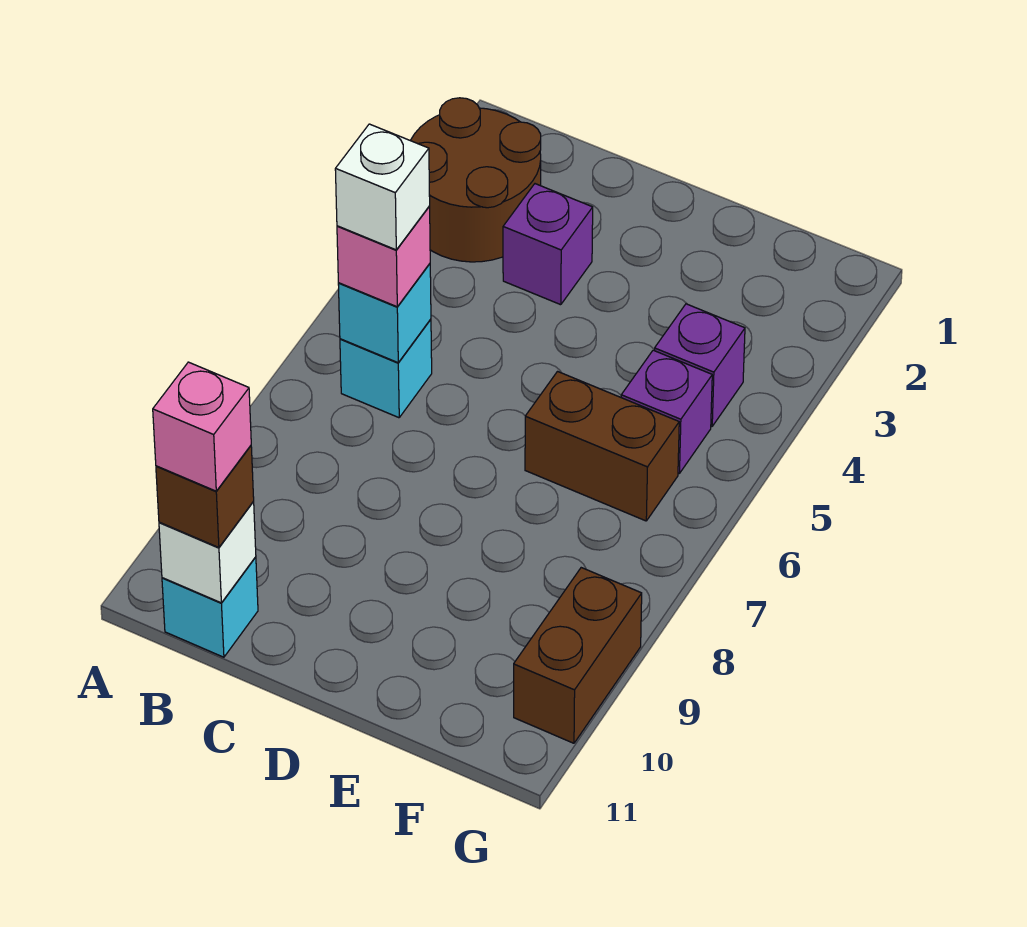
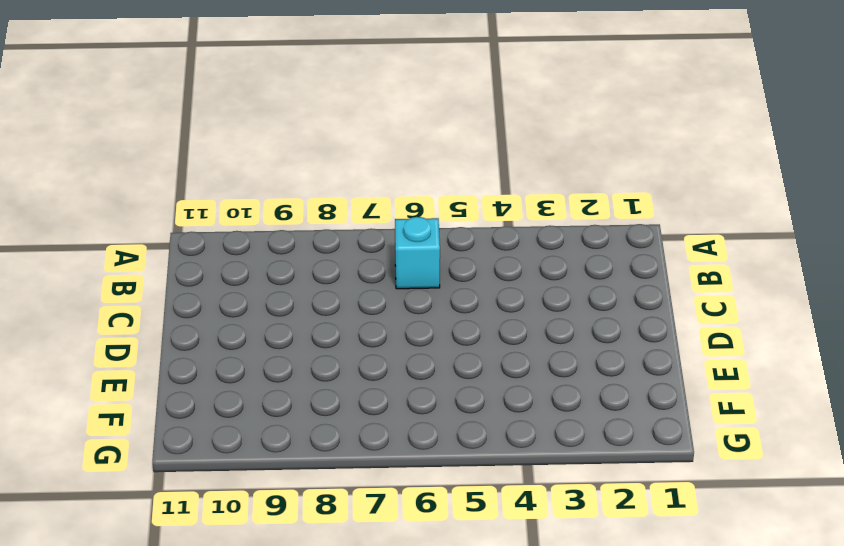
none -> brown 2x2 round brick [410,98,541,262]
none -> cyan 1x1 brick [162,557,258,657]
none -> purple 1x1 brick [503,184,593,305]

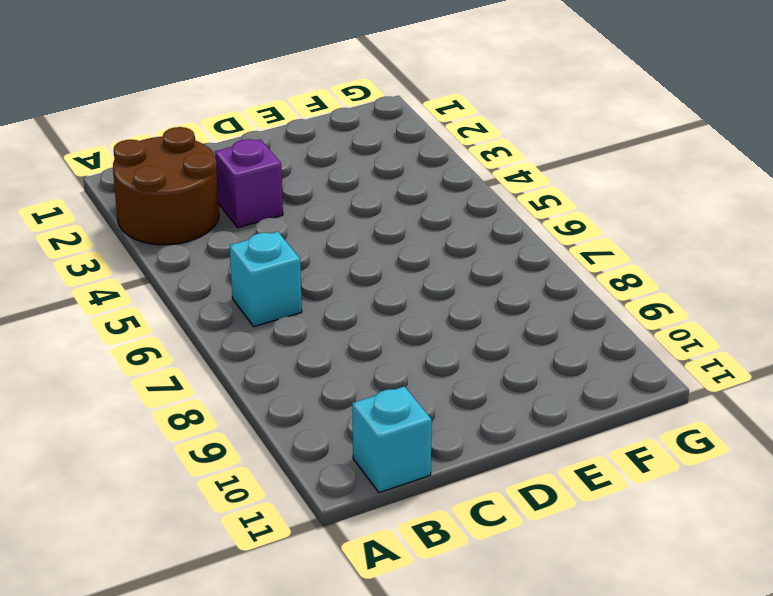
none -> brown 1x2 brick [525,371,679,521]
none -> purple 1x1 brick [654,304,745,426]
none -> purple 1x1 brick [621,350,712,474]

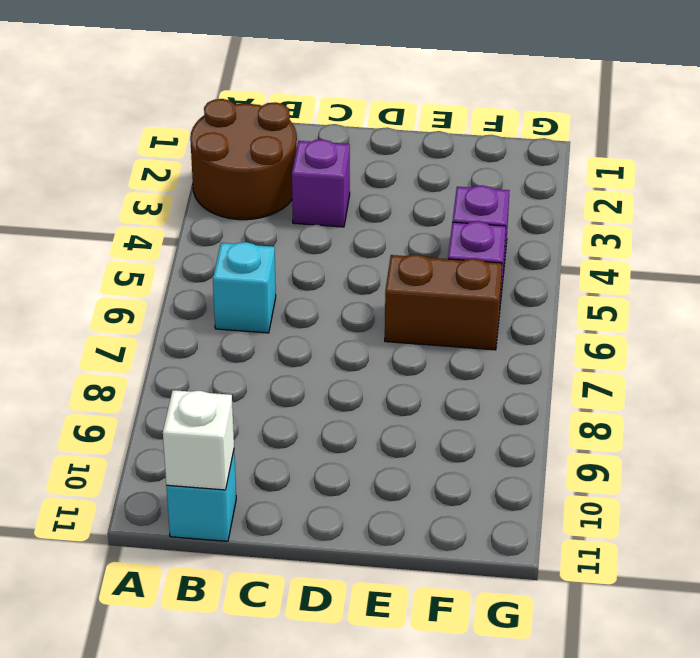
none -> brown 1x2 brick [514,568,642,743]
none -> cyan 1x1 brick [338,264,431,363]
none -> pink 1x1 brick [337,206,430,307]

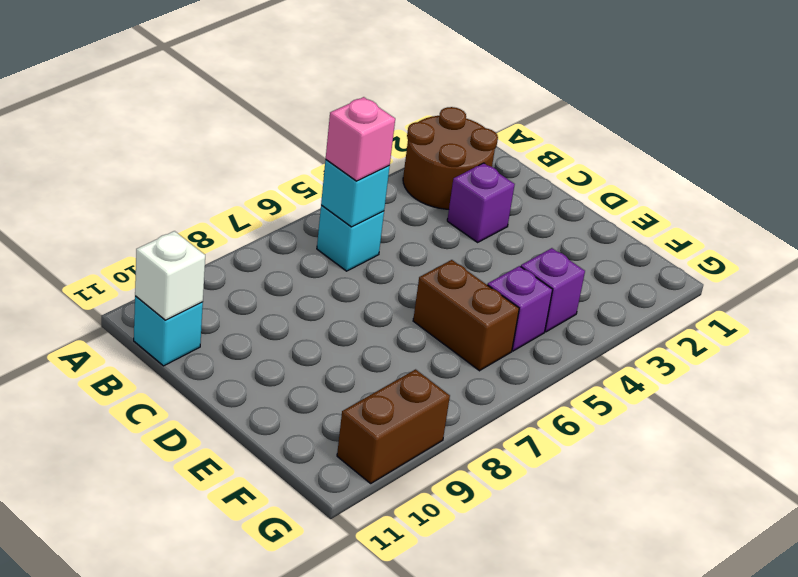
none -> brown 1x1 brick [156,446,254,548]
none -> white 1x1 brick [335,124,430,250]
none -> pink 1x1 brick [153,362,251,491]

